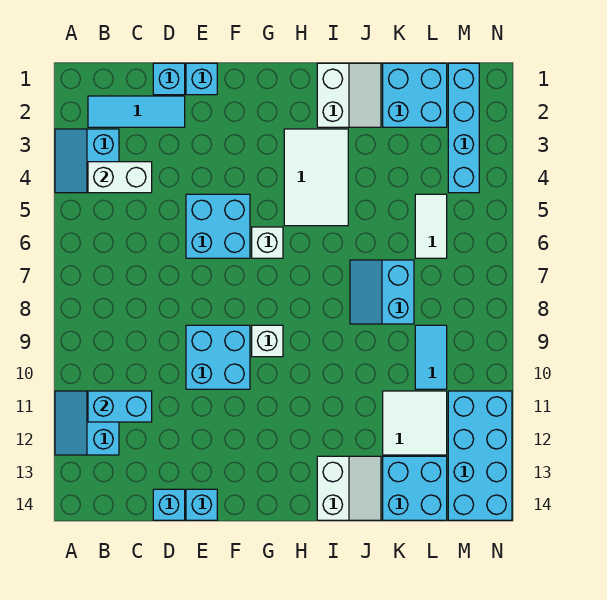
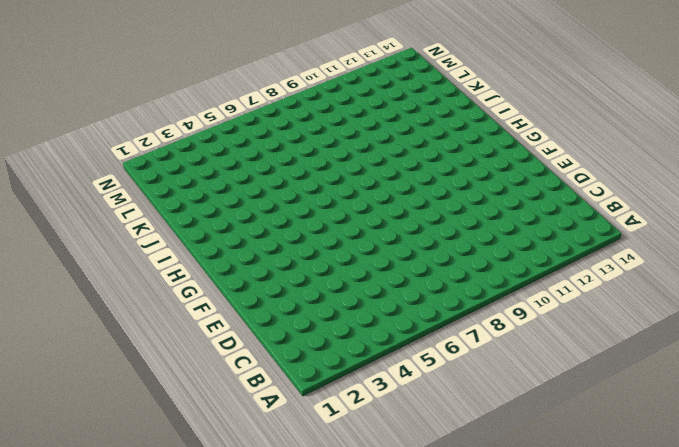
none -> cyan 2x2 slope [55,129,119,193]
none -> cyan 2x2 slope [55,391,119,455]
none -> cyan 1x3 tile [88,96,185,127]

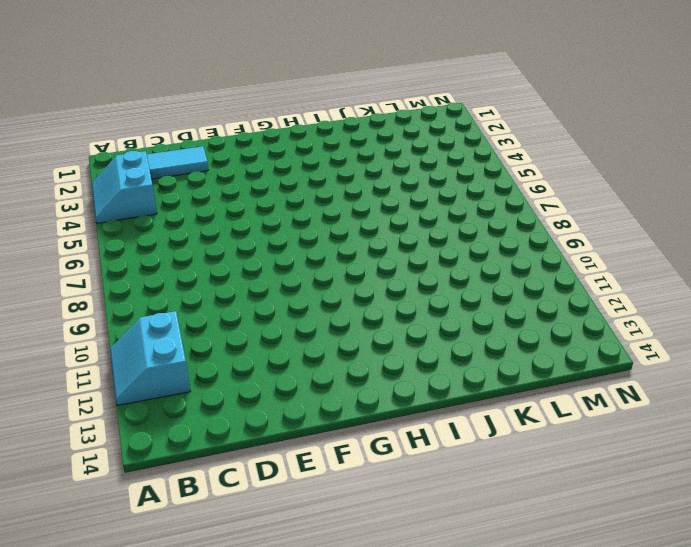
none -> cyan 1x1 brick [153,63,185,95]
none -> cyan 1x1 brick [153,489,185,520]
none -> cyan 1x1 brick [186,63,217,95]

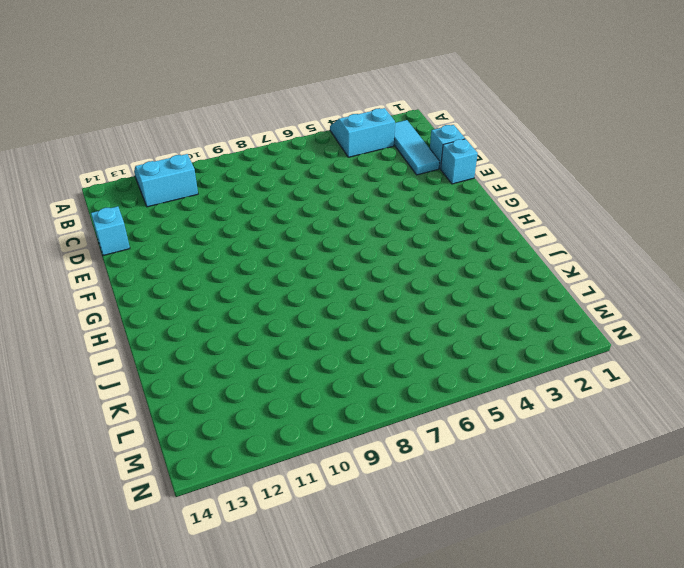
none -> cyan 2x2 brick [186,194,250,258]
none -> cyan 2x2 brick [186,325,250,389]
none -> cyan 1x1 brick [186,489,217,520]

